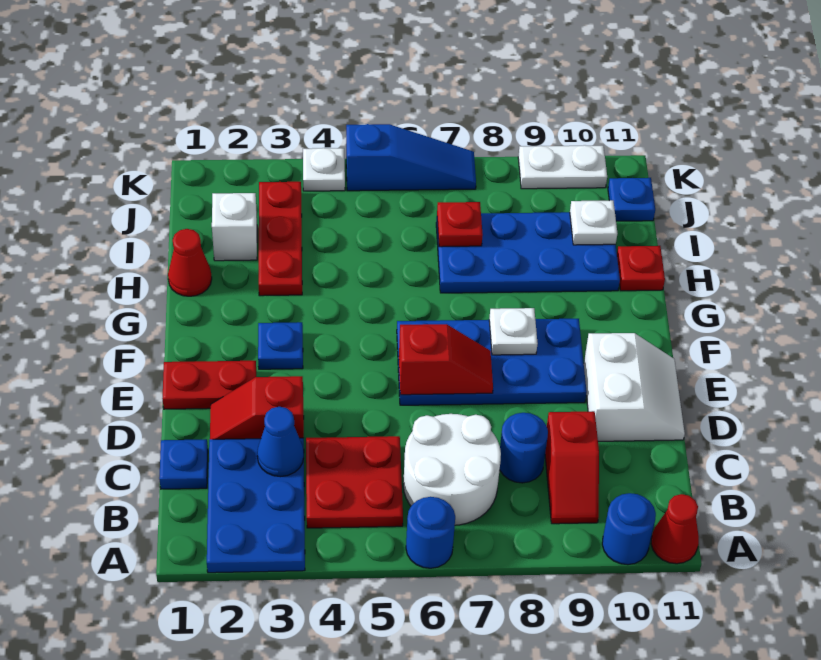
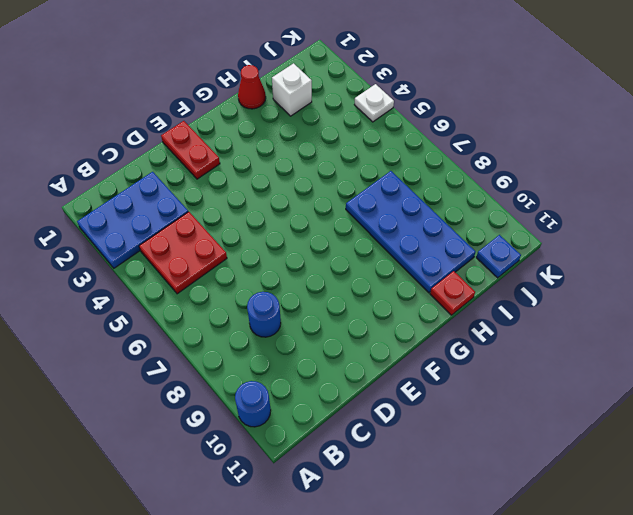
none -> blue 1x1 round brick [406,497,455,568]
none -> red 1x1 cone [651,494,699,564]
none -> white 2x2 round brick [403,414,501,525]

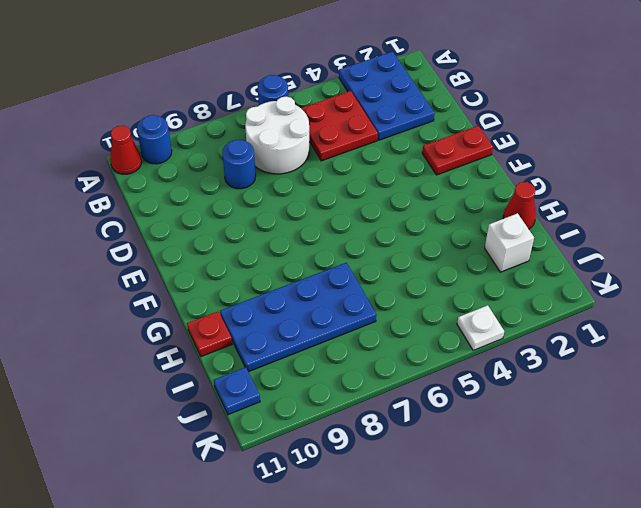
none -> red 1x2 slope [545,411,599,524]
none -> blue 1x1 plate [159,439,208,489]
none -> red 1x2 slope [210,376,304,439]

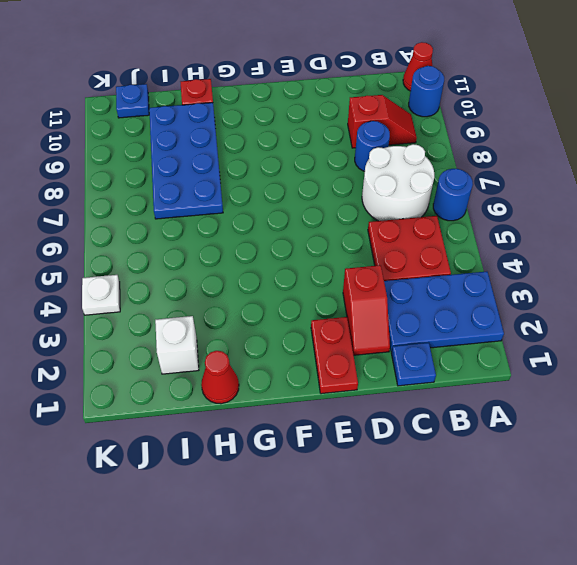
none -> white 2x2 slope [584,333,685,441]
none -> blue 2x4 plate [397,319,587,405]
none -> blue 1x1 plate [258,322,303,369]

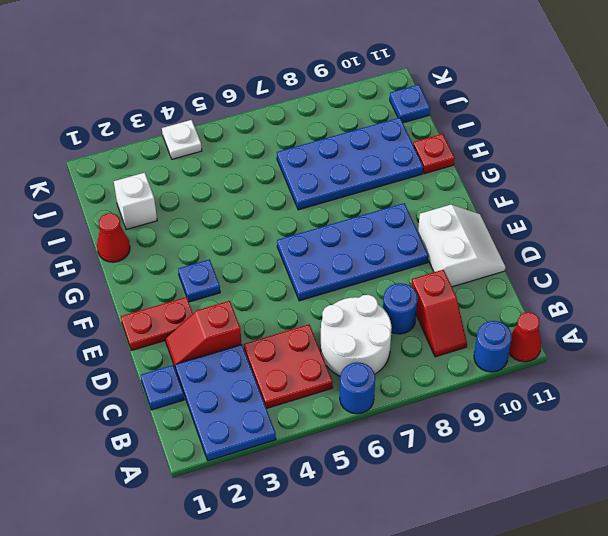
none -> red 1x3 plate [259,182,302,296]
none -> blue 1x3 slope [346,124,476,191]
none -> white 1x2 plate [518,145,607,189]

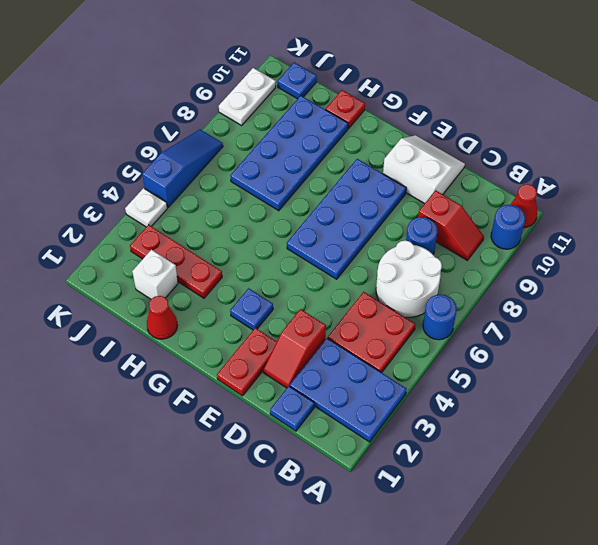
none -> blue 1x1 cone [257,407,304,477]
none -> red 1x2 slope [399,324,493,395]
none -> white 1x1 plate [489,308,538,355]

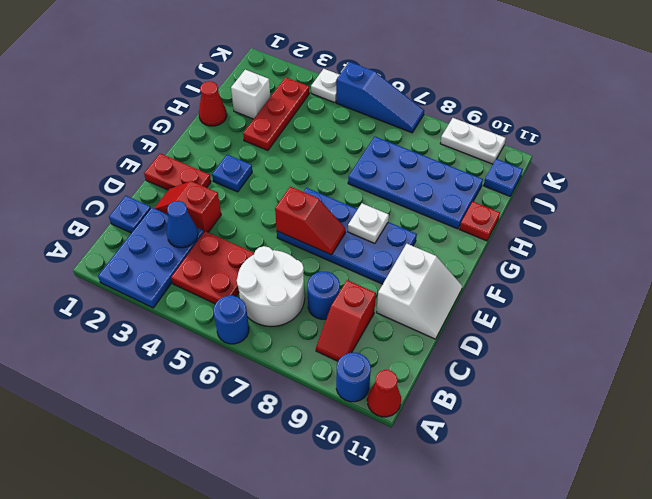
none -> red 1x1 plate [437,202,483,247]
none -> white 1x1 plate [570,200,617,245]

